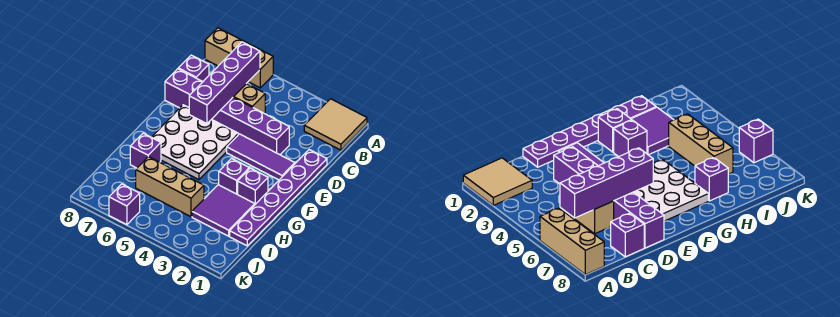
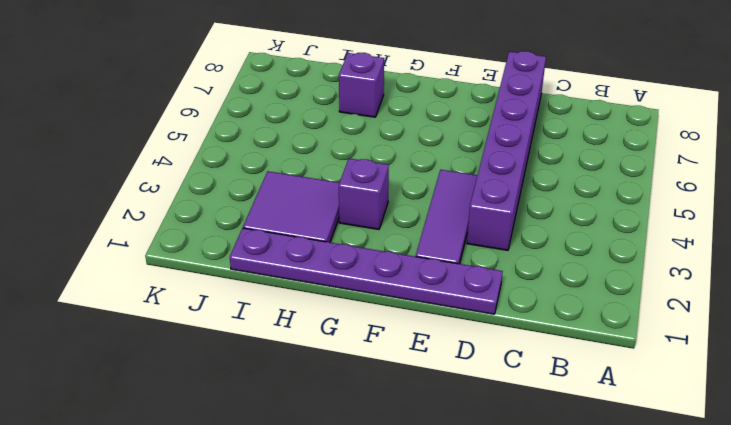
none -> tan 2x2 tile [304,99,367,150]
none -> tan 1x3 brick [205,28,273,88]
none -> tan 1x2 brick [233,84,265,113]

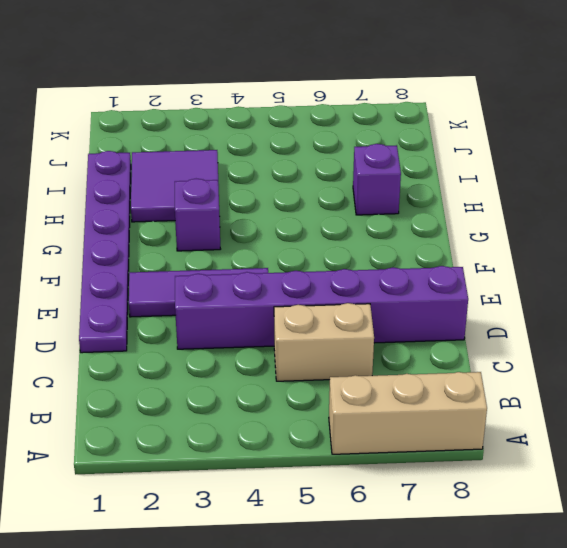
none -> tan 2x2 tile [304,99,367,150]
none -> purple 1x1 brick [178,55,209,81]
none -> white 3x3 plate [152,105,239,180]

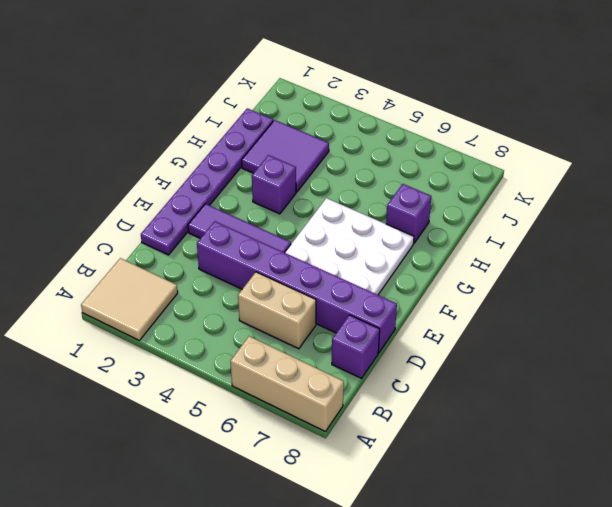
none -> purple 1x1 brick [238,168,268,204]
none -> tan 1x3 brick [136,157,204,217]
none -> purple 1x1 brick [109,184,140,225]

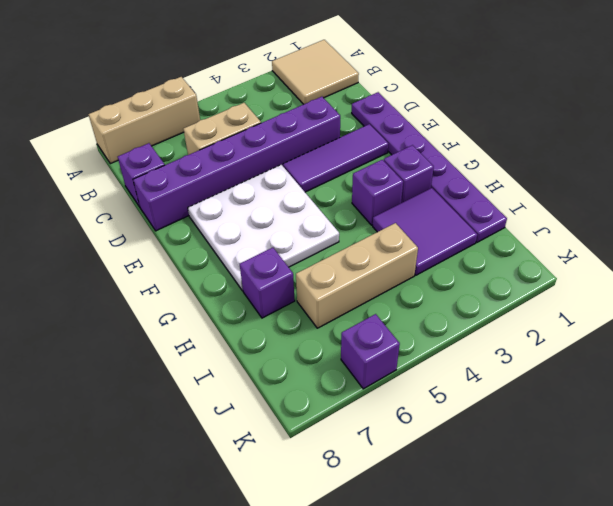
none -> purple 1x4 brick [189,42,260,124]

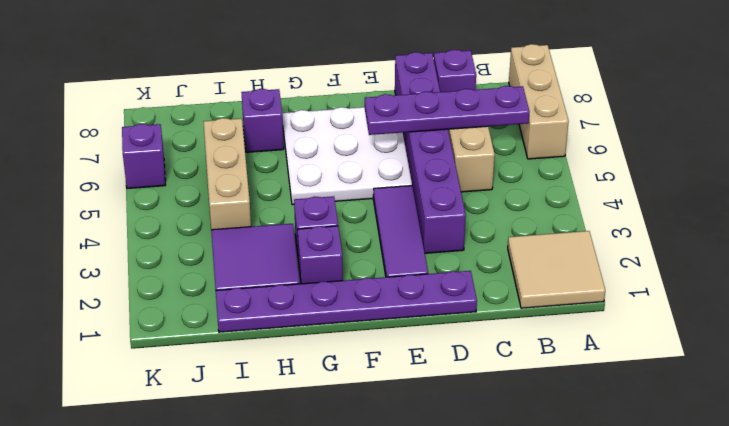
purple 1x4 plate [365,86,529,135] -> purple 1x4 brick [189,42,260,124]

